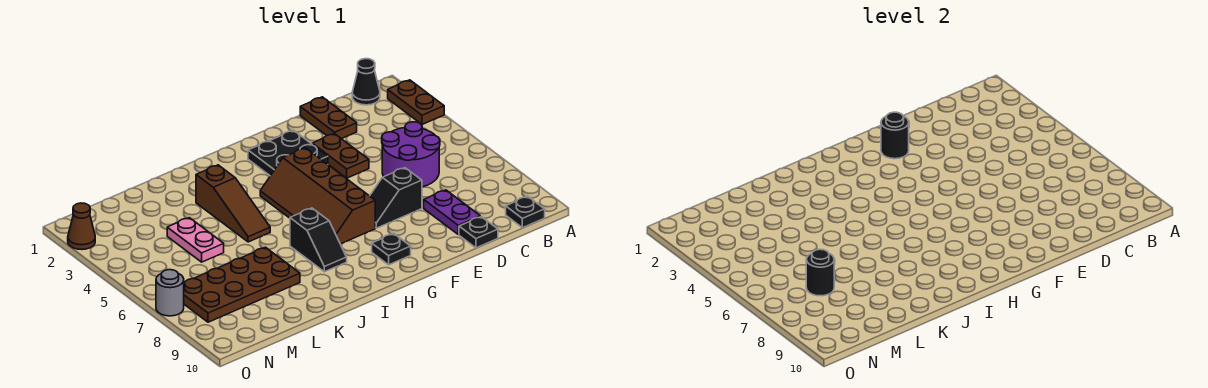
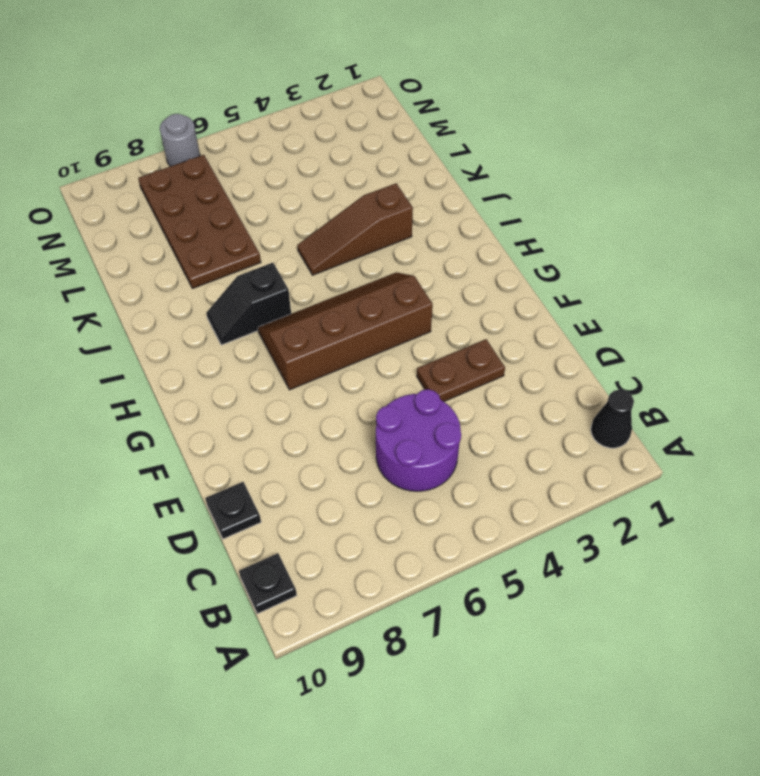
none -> brown 1x2 plate [388,80,444,124]
none -> brown 1x2 plate [300,97,357,139]
none -> purple 1x2 plate [424,190,480,235]

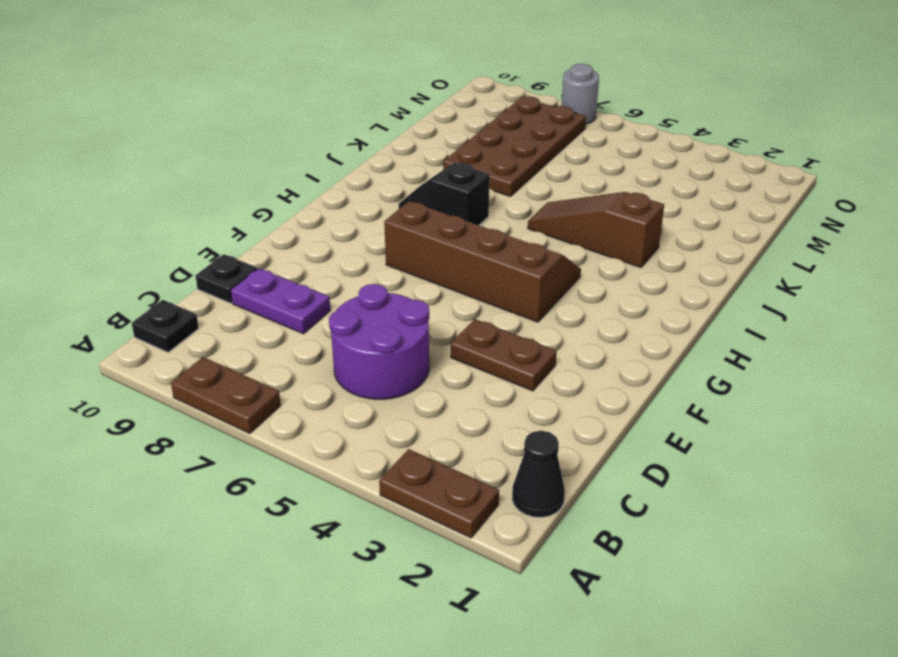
brown 1x2 plate [171,357,281,434] -> brown 1x2 plate moved to [300,97,357,139]
none -> black 1x2 slope [370,168,422,228]
none -> black 2x2 plate [248,130,328,176]
none -> black 1x1 plate [372,234,411,265]

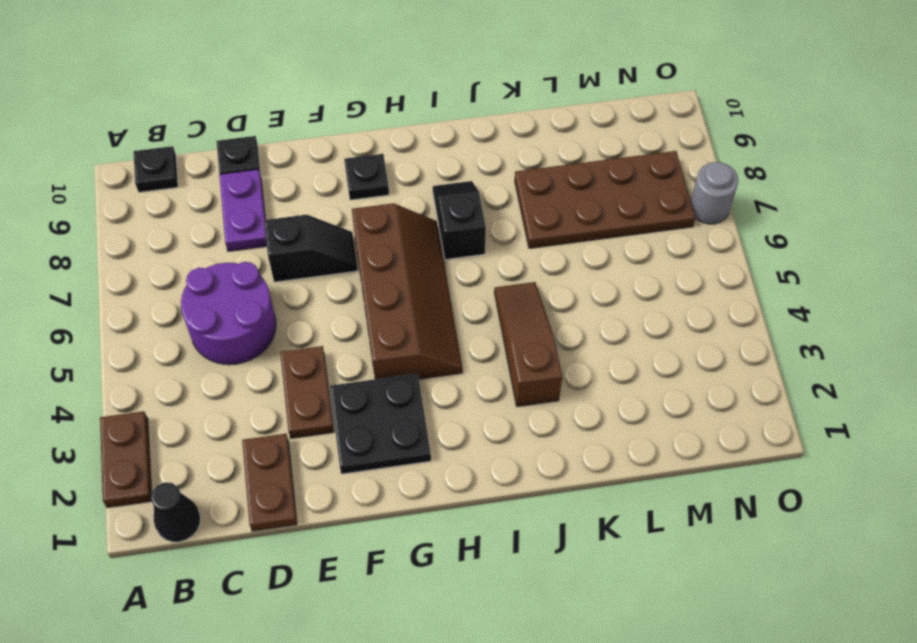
none -> pink 1x2 plate [167,218,224,262]
none -> brown 1x1 cone [68,203,95,250]
none -> black 1x1 round brick [881,112,909,159]

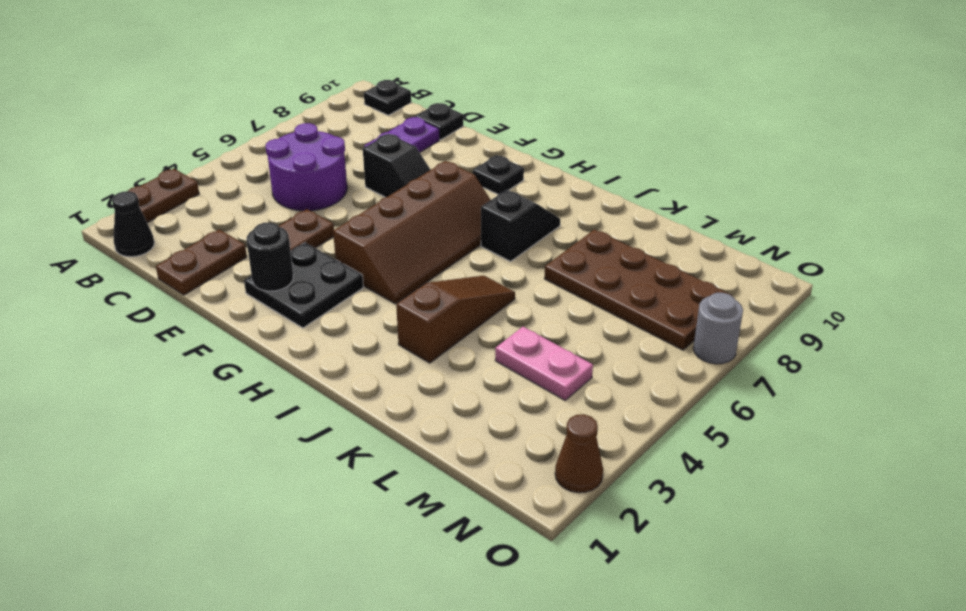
pink 1x2 plate [495,327,593,400] -> pink 1x2 plate turned to [167,218,224,262]
none -> black 1x1 round brick [806,249,834,296]

